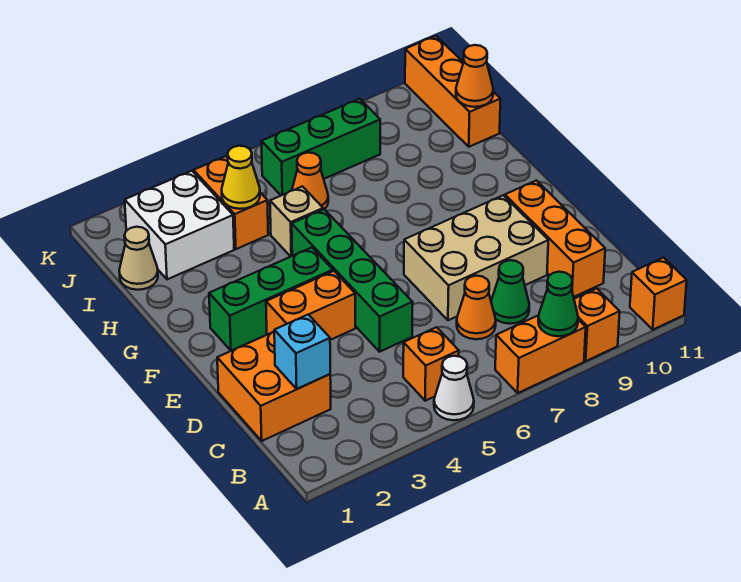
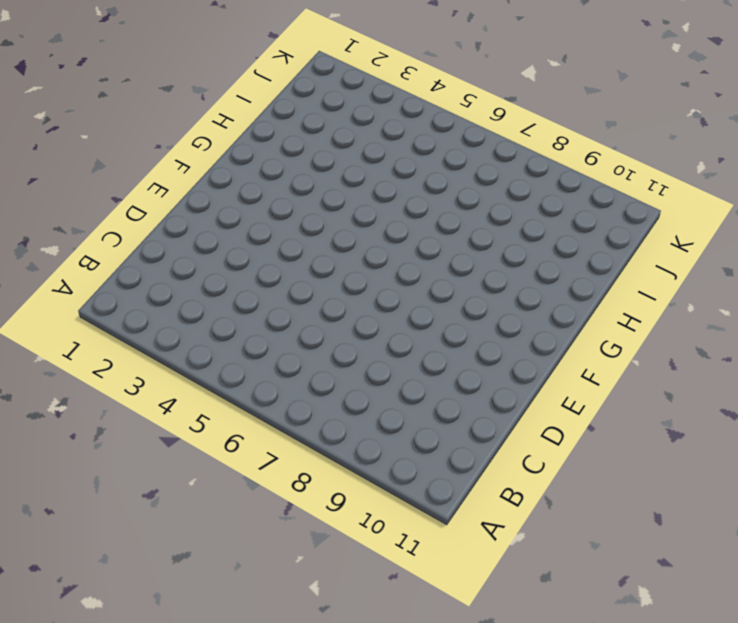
none -> white 1x1 cone [434,356,474,420]
none -> orange 1x2 brick [495,315,586,393]
none -> orange 1x1 brick [574,288,620,361]

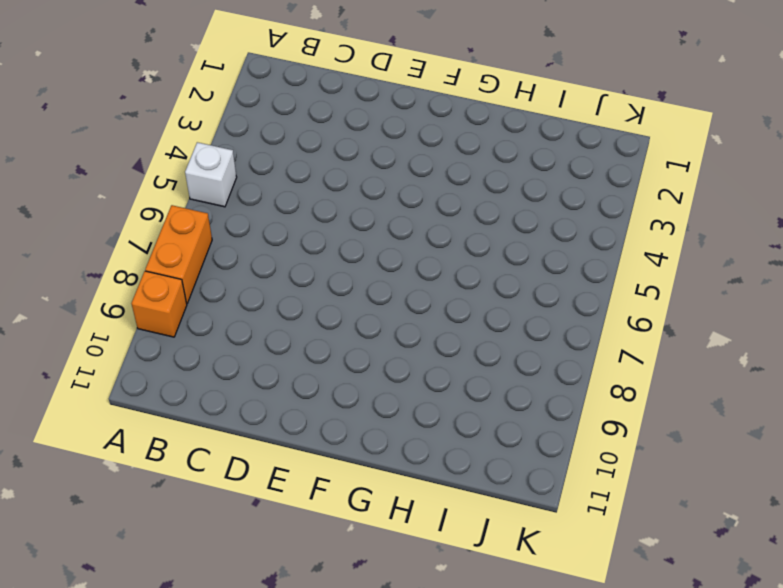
white 1x1 brick [185,142,237,207] -> white 1x1 cone [434,356,474,420]
none -> orange 1x1 brick [630,258,687,330]
none -> orange 1x1 brick [403,327,459,401]
none -> orange 2x2 brick [217,332,331,441]

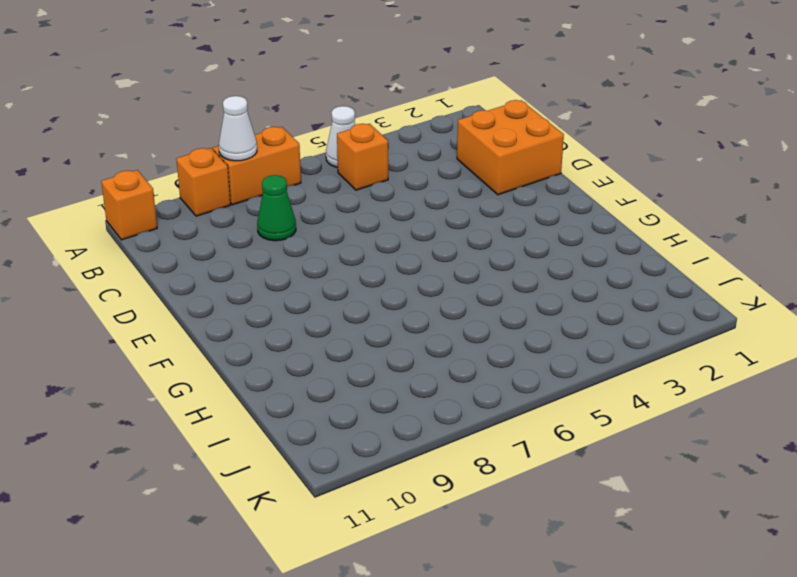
white 1x1 cone [219,96,257,161] -> green 1x1 cone [538,272,578,336]
none -> orange 1x1 cone [457,276,496,339]
none -> orange 1x3 brick [505,181,605,297]
none -> green 1x4 brick [292,209,413,352]

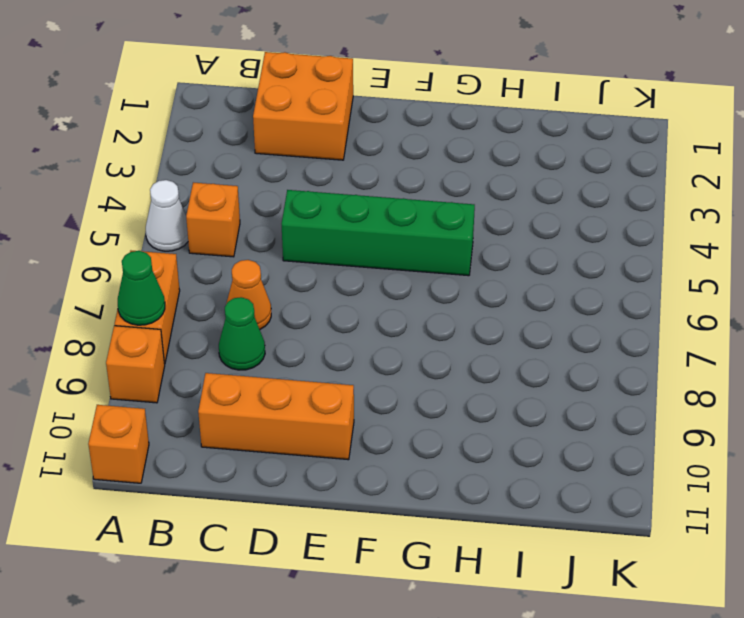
none -> tan 2x3 brick [404,195,548,320]
none -> orange 1x2 brick [266,271,355,340]
none -> green 1x3 brick [209,247,333,351]

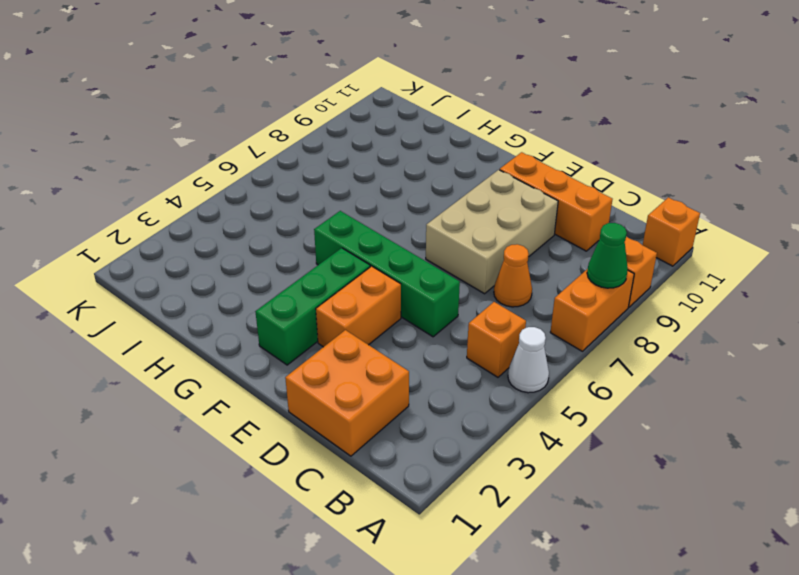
none -> green 1x1 cone [491,260,529,324]
none -> tan 1x1 brick [270,186,323,257]
none -> tan 1x1 cone [119,227,158,290]

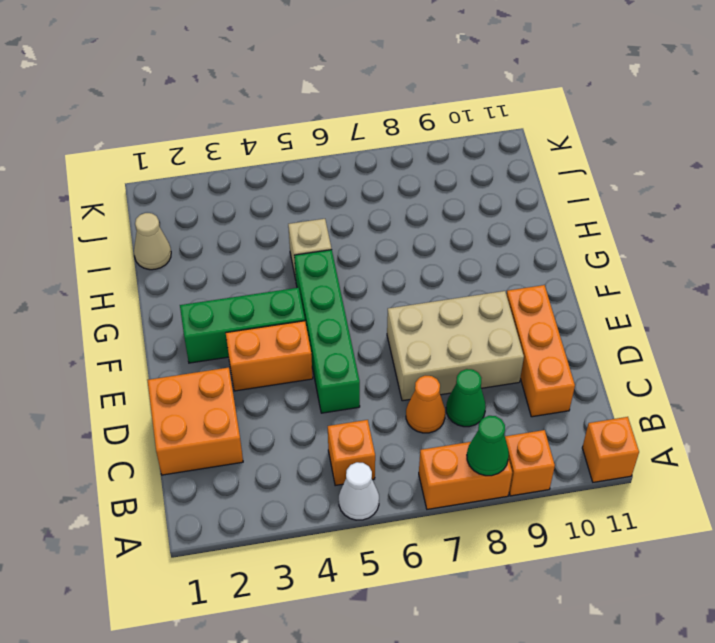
none -> white 2x2 brick [125,171,234,279]
none -> orange 1x2 brick [194,156,268,249]
none -> orange 1x1 cone [292,153,328,209]

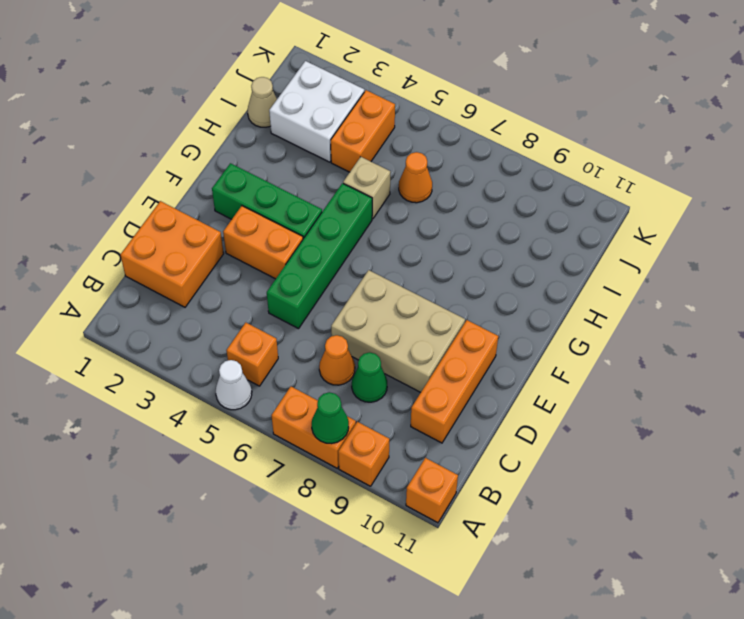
none -> orange 1x3 brick [405,36,500,147]
none -> green 1x3 brick [261,99,380,195]
none -> cyan 1x1 brick [274,314,330,389]

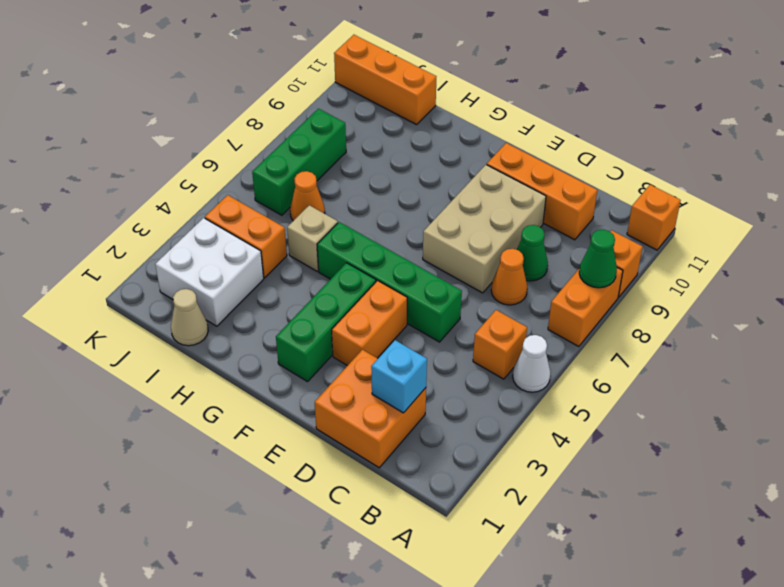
none -> yellow 1x1 cone [222,146,260,209]
none -> orange 1x1 cone [456,45,493,107]

